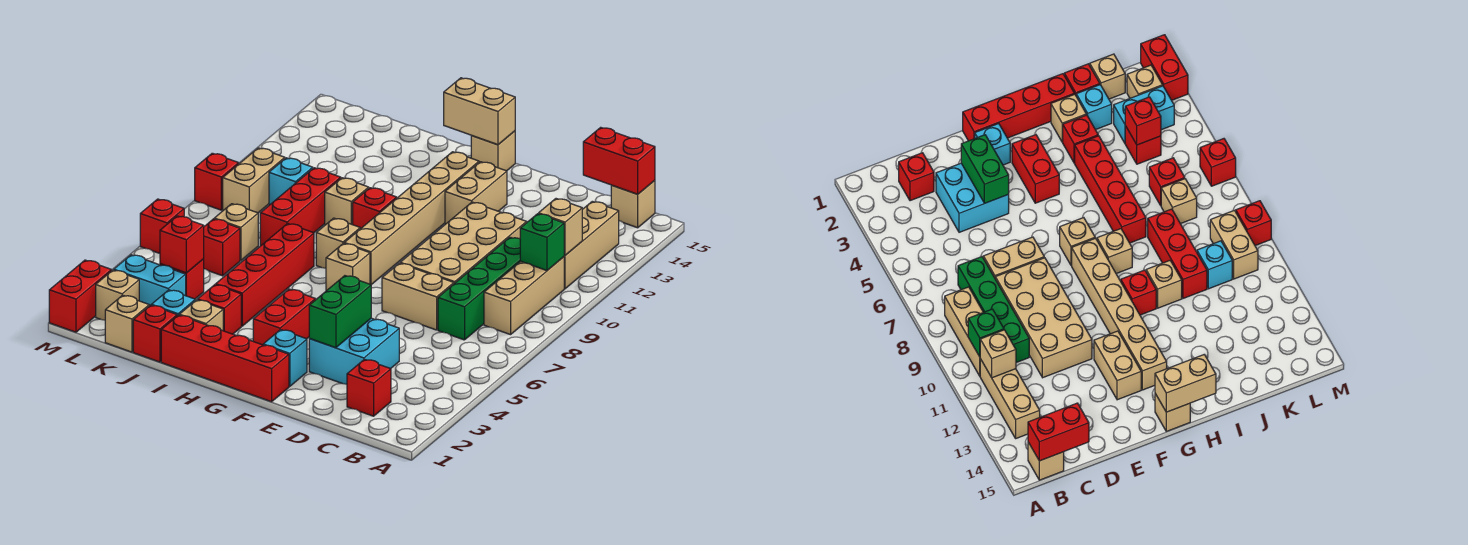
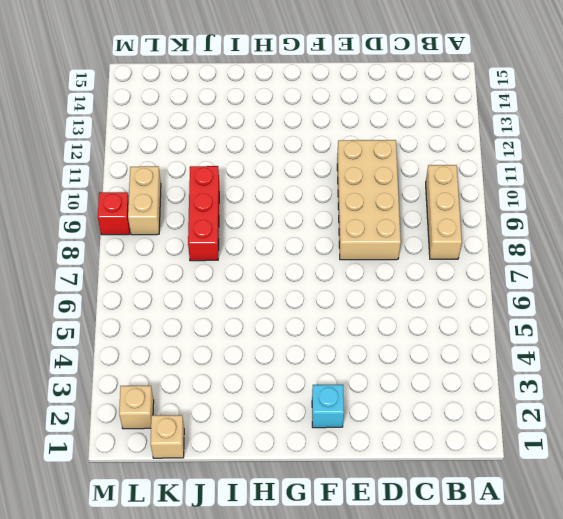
none -> tan 1x3 brick [564,201,619,289]
none -> tan 1x1 brick [611,180,655,228]
none -> red 1x1 brick [347,359,391,416]
none -> green 1x4 brick [438,237,520,340]

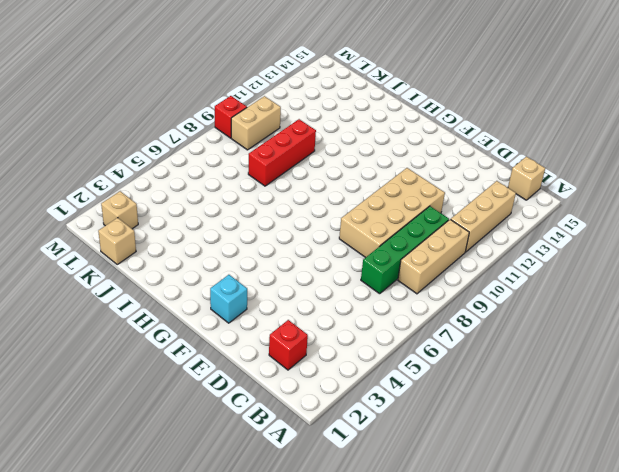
none -> cyan 2x2 brick [309,318,399,384]
none -> tan 1x2 brick [382,263,454,330]
none -> red 1x4 brick [161,315,289,402]
none -> tan 1x2 brick [445,162,507,224]

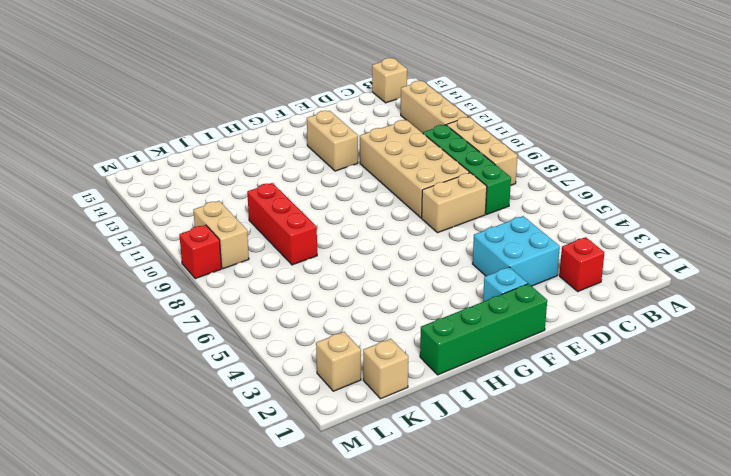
green 1x4 brick [420,284,547,375] -> red 1x4 brick [161,315,289,402]
none -> red 1x2 brick [253,289,316,345]
none -> tan 1x1 brick [326,243,370,291]
none -> tan 1x6 brick [344,152,479,285]
none -> tan 1x1 brick [471,131,515,171]

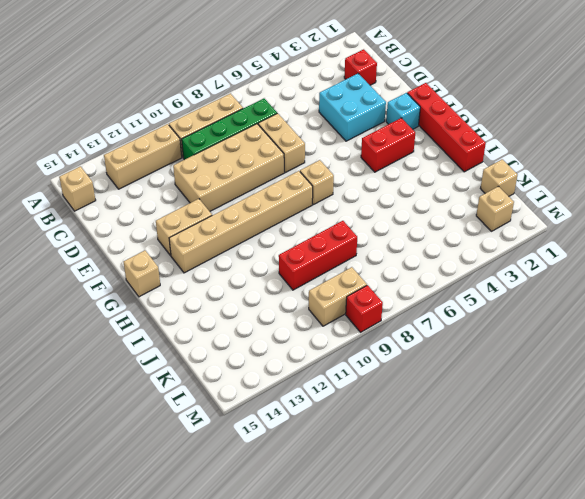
none -> tan 1x1 brick [316,218,360,268]
none -> red 1x1 brick [353,188,397,229]
none -> tan 1x1 brick [179,300,223,331]
none -> red 1x1 brick [198,285,241,334]

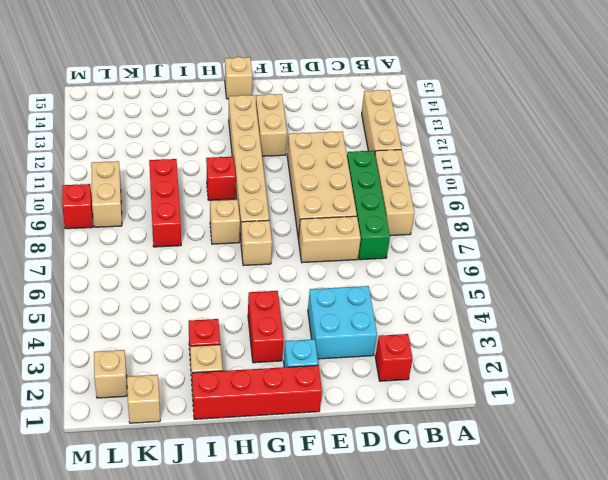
none -> tan 1x1 brick [611,180,655,228]
none -> red 1x4 brick [216,223,314,326]
none -> tan 1x1 brick [325,178,369,225]
none -> red 1x1 brick [133,305,177,362]

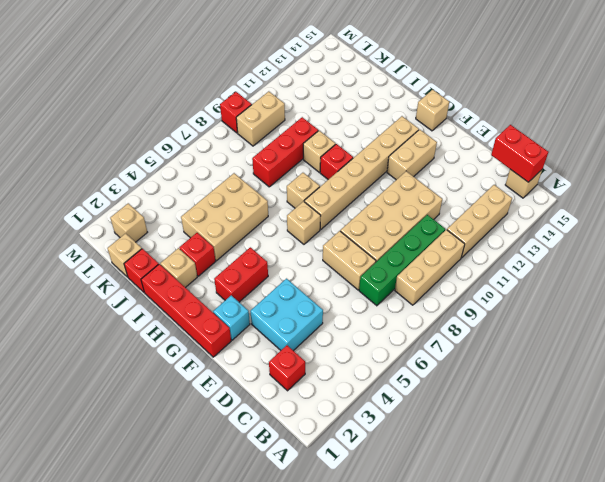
tan 2x3 brick [181,173,268,261] -> red 1x4 brick [216,223,314,326]
none -> cyan 1x1 brick [151,290,195,316]
none -> cyan 1x2 brick [114,255,186,306]
none -> red 1x1 brick [160,259,204,299]
none -> red 1x1 brick [204,219,240,276]

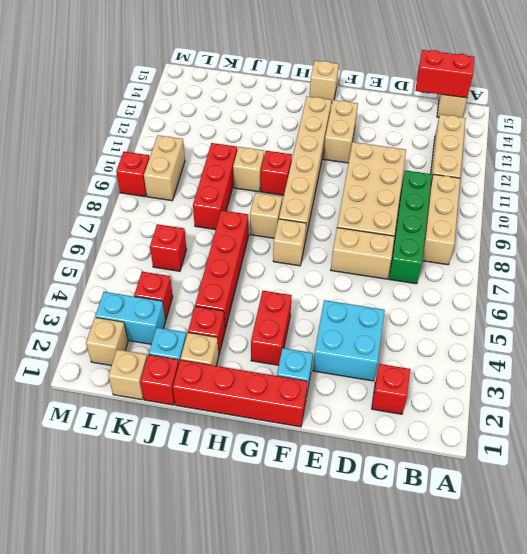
none -> tan 1x1 brick [214,204,258,261]
none -> cyan 1x1 brick [269,158,313,205]
none -> red 1x2 brick [49,260,112,332]
none -> red 1x1 brick [140,199,184,253]

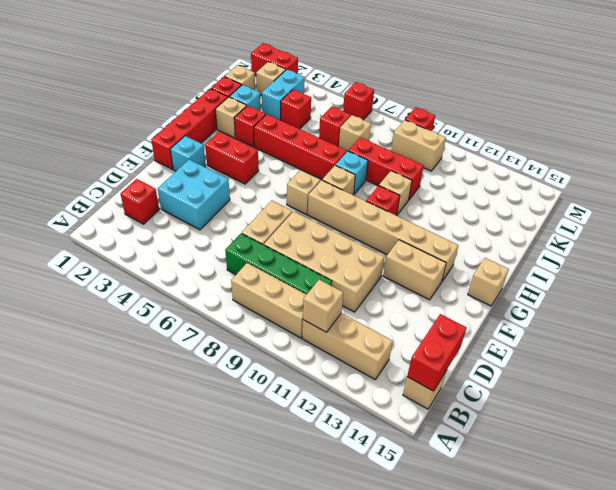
cyan 1x1 brick [336,151,368,194] -> cyan 1x1 brick moved to [269,158,313,205]
none -> green 1x1 brick [520,214,565,271]
none -> green 1x2 brick [309,276,371,348]
none -> tan 1x2 brick [444,78,515,145]
none -> red 1x1 brick [160,216,204,273]

